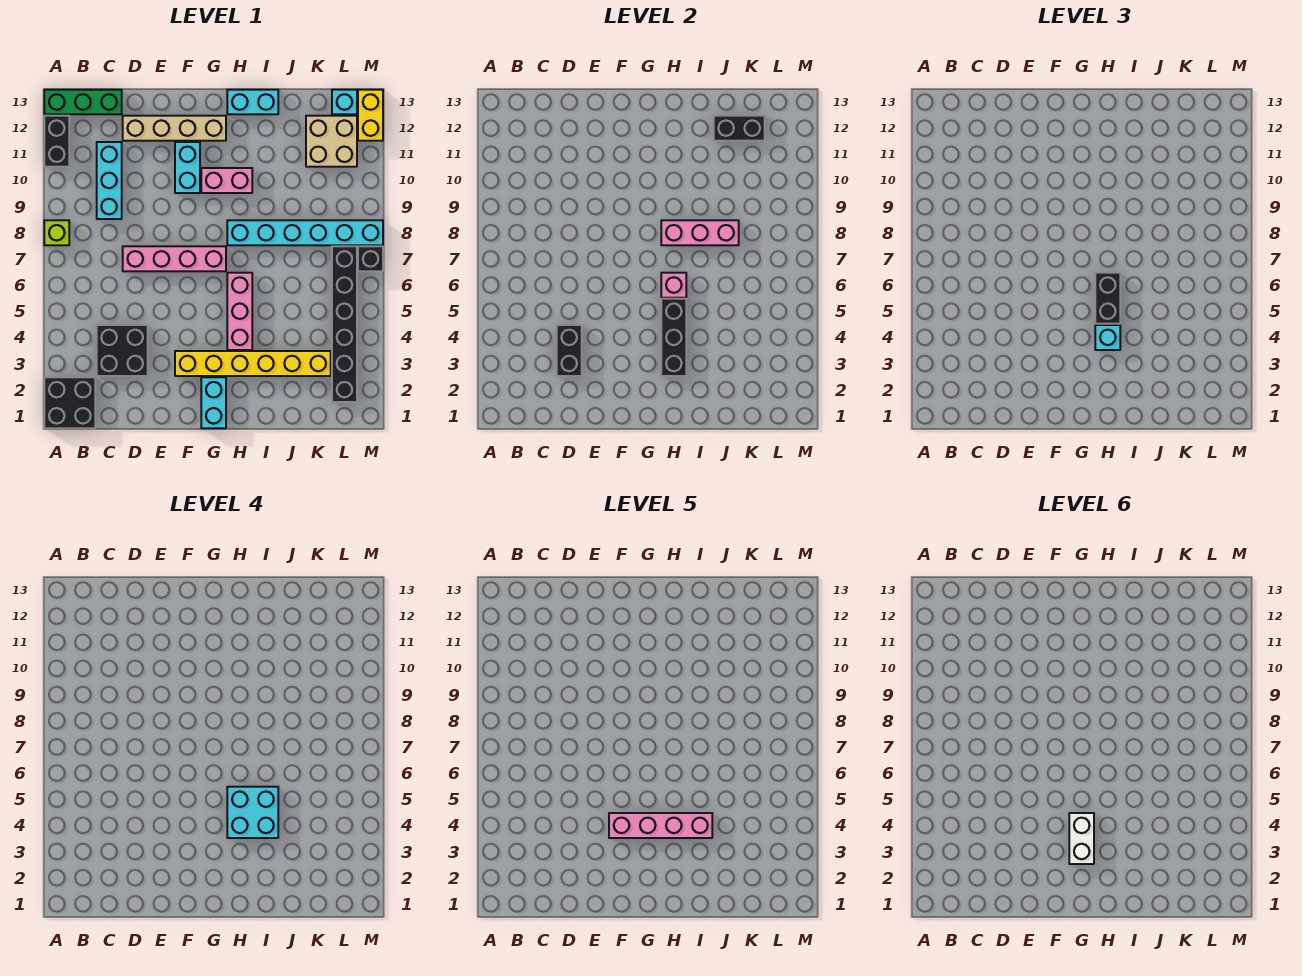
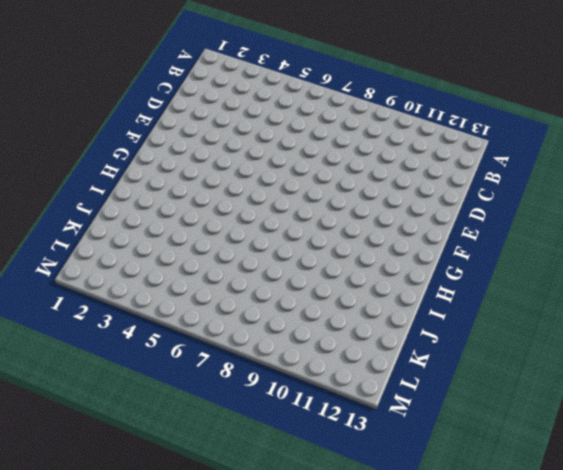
none -> black 2x2 brick [44,377,95,428]
none -> lime 1x1 brick [44,220,69,245]
none -> black 1x2 brick [44,116,69,167]
none -> green 1x3 brick [44,90,122,114]

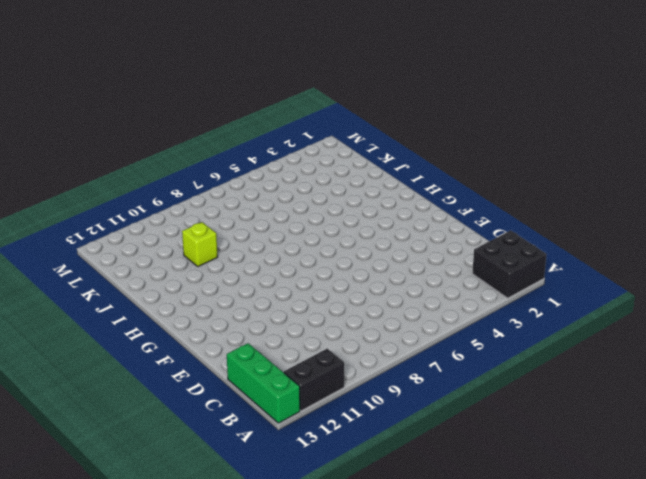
lime 1x1 brick [182,222,218,266] -> lime 1x1 brick moved to [44,220,69,245]
none -> black 2x2 brick [97,325,148,376]
none -> cyan 1x3 brick [97,142,122,219]
none -> pink 1x4 brick [123,246,226,271]
none -> tan 1x4 brick [123,116,226,141]

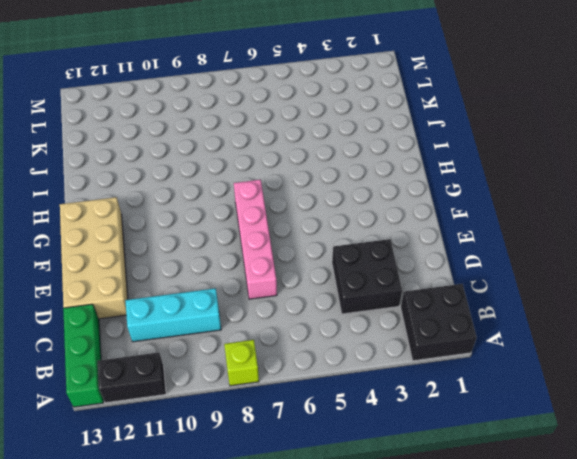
tan 2x4 brick [60,197,128,319] -> tan 1x4 brick [123,116,226,141]
none -> yellow 1x6 brick [175,351,331,376]
none -> cyan 1x2 brick [175,142,200,193]
none -> cyan 1x2 brick [201,377,226,428]
none -> pink 1x2 brick [201,168,252,193]

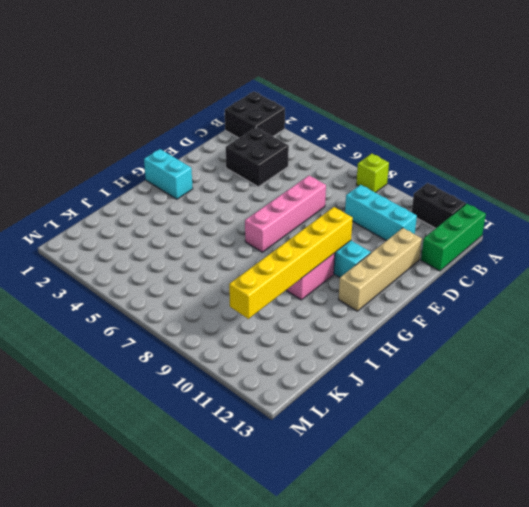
yellow 1x6 brick [229,207,353,319] -> yellow 1x6 brick moved to [175,351,331,376]
none -> pink 1x3 brick [227,273,252,350]
none -> cyan 1x6 brick [227,220,383,245]
none -> cyan 1x2 brick [227,90,278,114]
none -> tan 2x2 brick [306,116,357,167]

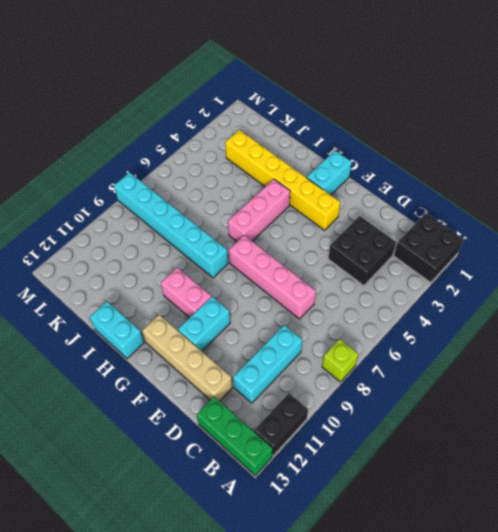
none -> tan 2x2 brick [306,116,357,167]
none -> black 1x6 brick [332,246,357,402]
none -> cyan 1x1 brick [332,90,357,114]
none -> black 1x1 brick [358,246,383,271]

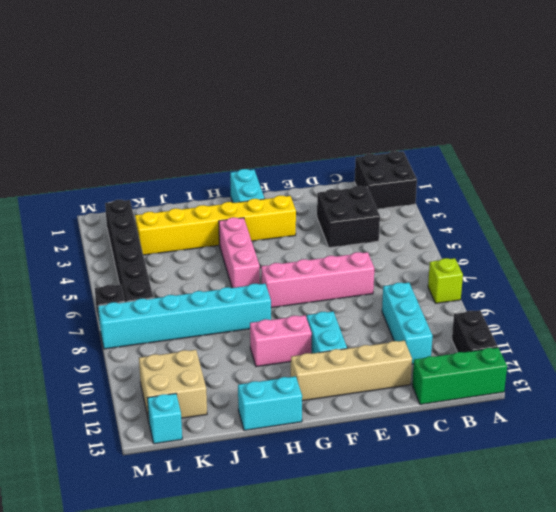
none -> yellow 1x2 brick [358,90,383,141]
none -> black 1x2 brick [557,325,582,376]
none -> black 1x3 brick [661,299,686,376]
none -> pink 1x1 brick [661,273,686,298]

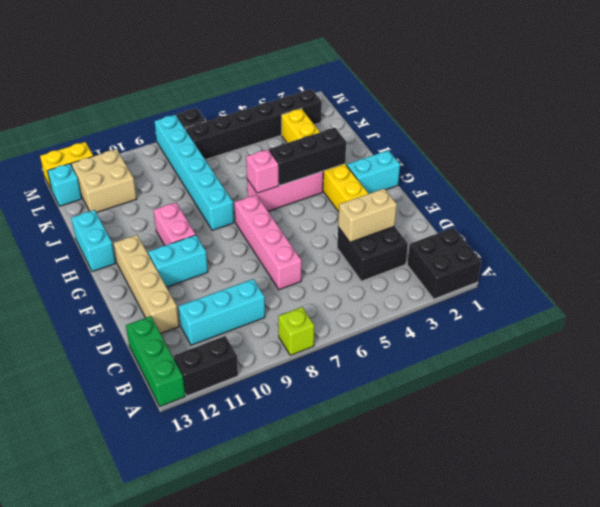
tan 1x2 brick [338,189,397,242] -> black 1x2 brick [557,325,582,376]
none -> pink 1x3 brick [661,220,739,245]
none -> black 1x2 brick [714,116,765,141]
none -> cyan 1x1 brick [1095,325,1120,350]
none -> black 1x2 brick [1095,273,1120,324]

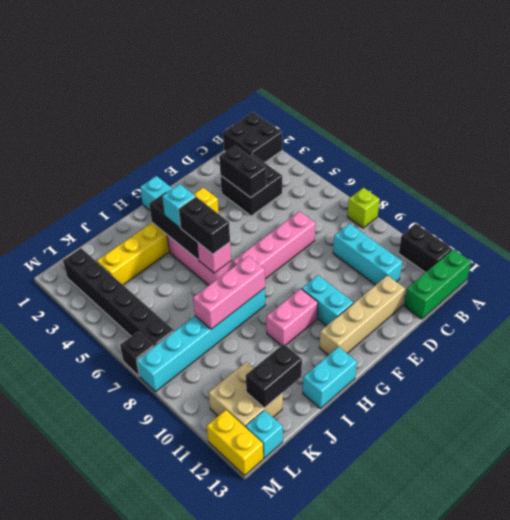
none -> cyan 2x2 brick [227,787,278,838]
none -> pink 1x4 brick [609,813,712,838]
none -> white 1x2 brick [1069,813,1094,864]

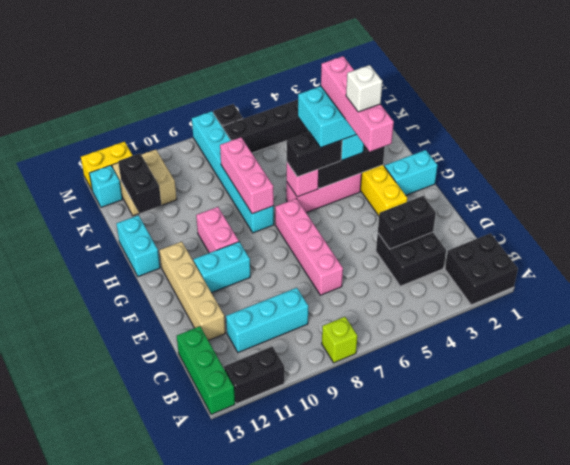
white 1x1 brick [346,65,382,112] -> white 1x2 brick [1069,813,1094,864]

